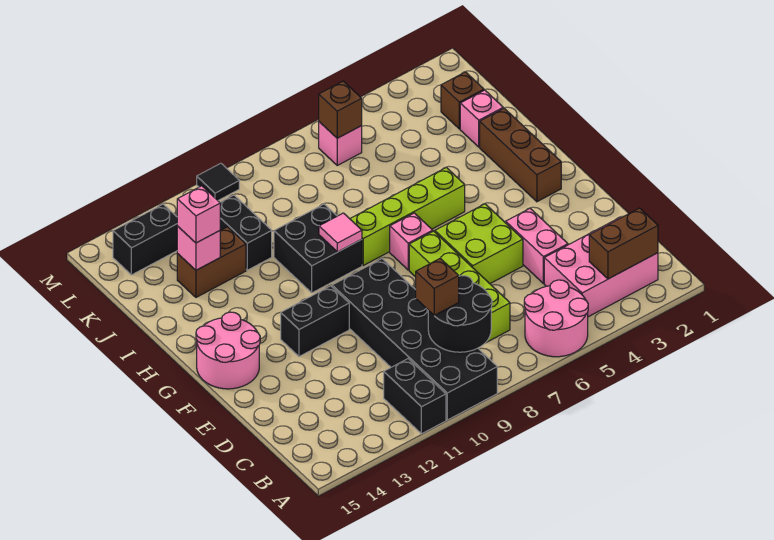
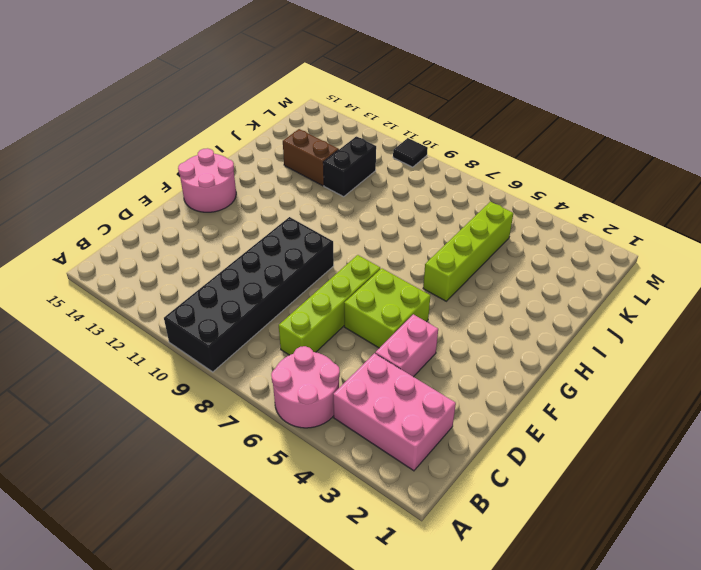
lime 1x4 brick [423,202,513,301] -> lime 1x4 brick turned to [350,168,465,265]
none -> black 1x2 brick [384,359,446,434]
none -> black 1x2 brick [281,286,349,357]
none -> brown 1x3 brick [480,108,561,202]

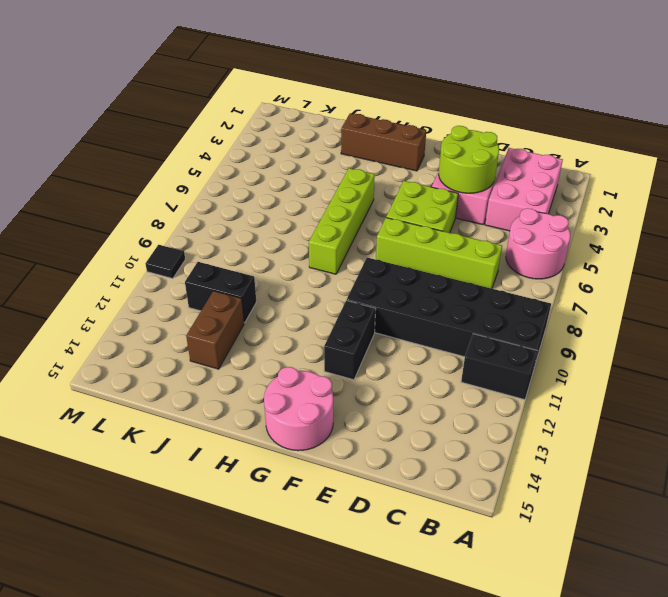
lime 2x2 round brick [439,126,499,193] -> none
none -> pink 1x1 brick [390,213,433,270]
none -> black 2x2 brick [274,204,362,293]
none -> pink 1x1 brick [460,90,503,147]

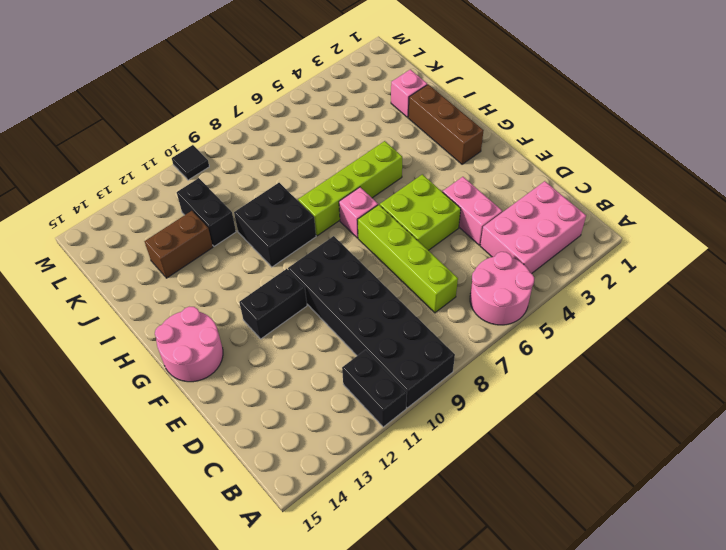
none -> brown 1x1 brick [441,72,484,129]
none -> pink 1x1 brick [319,122,362,165]
none -> black 1x2 brick [113,204,177,275]

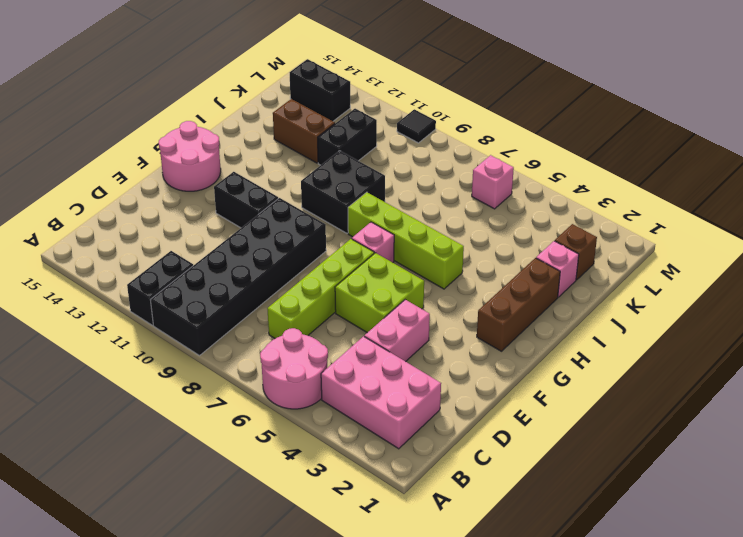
none -> brown 1x2 brick [589,208,658,279]
none -> black 2x2 round brick [428,276,492,352]
none -> pink 1x1 tile [319,213,362,252]

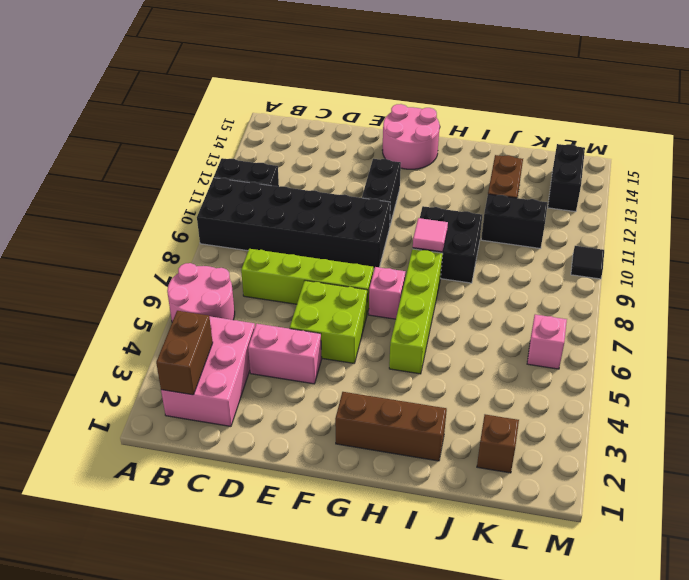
none -> pink 1x1 brick [460,90,503,147]
none -> black 2x2 round brick [428,276,492,352]
none -> pink 1x1 brick [177,226,220,270]

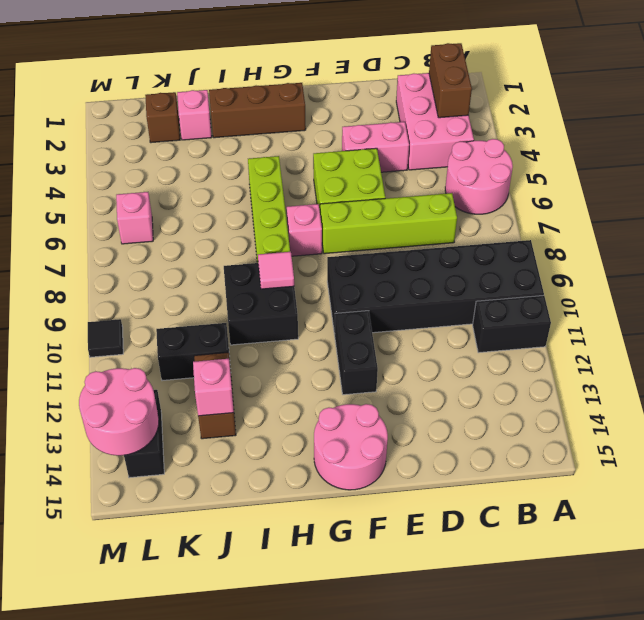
pink 2x2 round brick [79,368,159,456] -> none
none -> black 2x2 round brick [428,276,492,352]
none -> brown 1x1 brick [319,81,362,138]
none -> brown 1x1 brick [416,258,459,315]

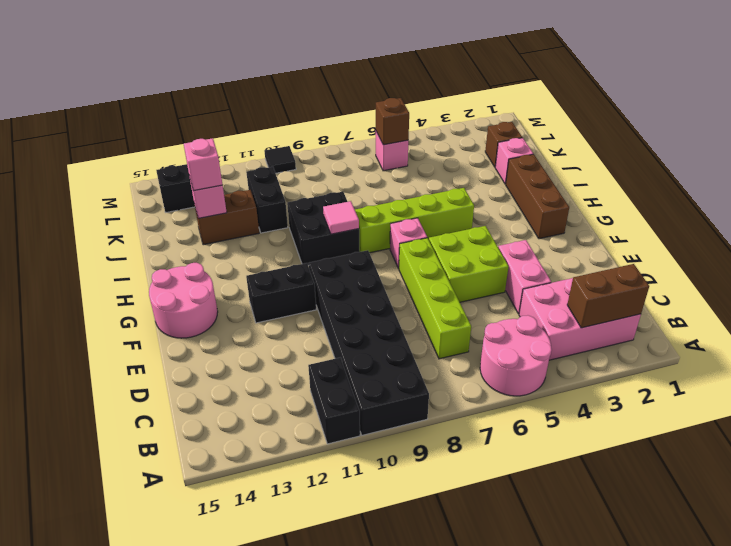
none -> black 2x2 round brick [428,276,492,352]
none -> brown 1x1 brick [416,258,459,315]

